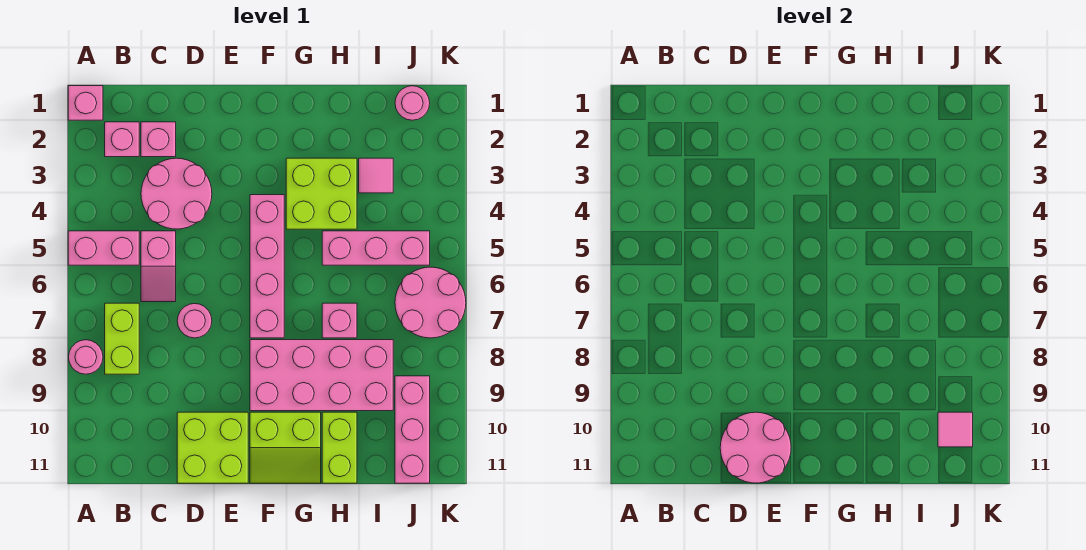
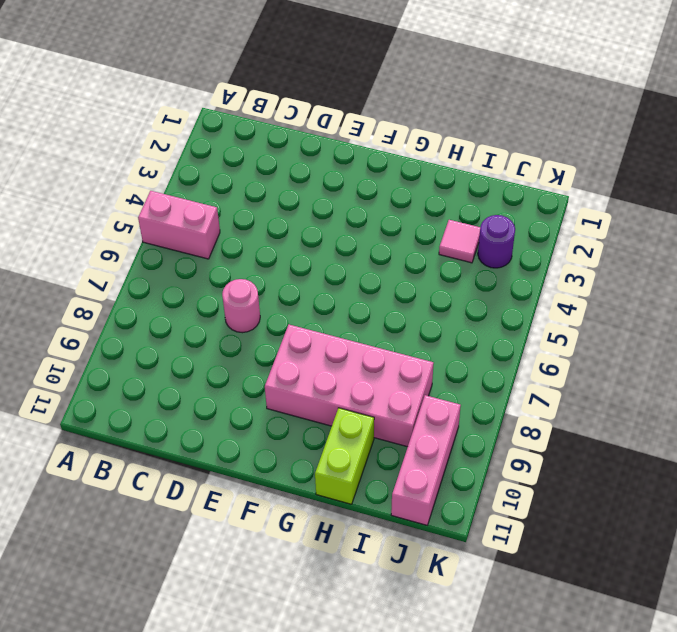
purple 1x1 round brick [478,215,515,268] -> none
none -> pink 1x1 brick [68,86,103,120]
none -> pink 1x1 round brick [69,340,103,374]
none -> pink 1x1 brick [105,122,139,157]

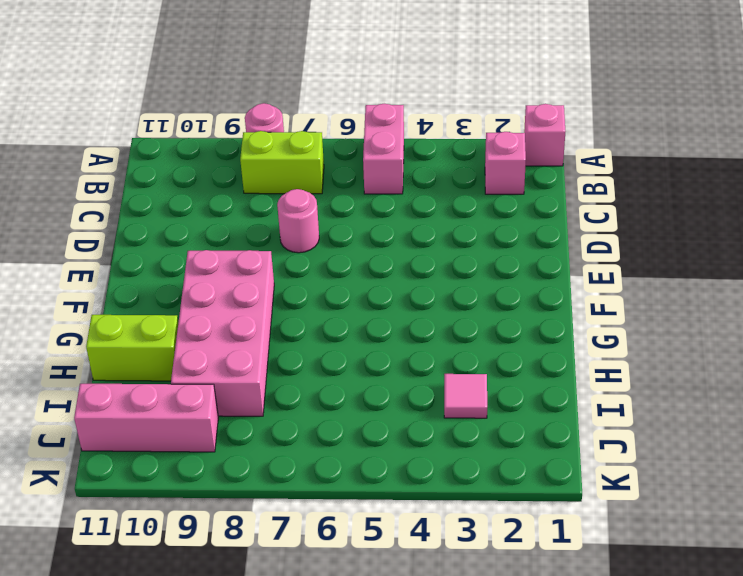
none -> pink 1x1 brick [141,122,176,157]
none -> pink 2x2 round brick [141,158,212,229]
none -> pink 1x2 slope [141,231,176,302]

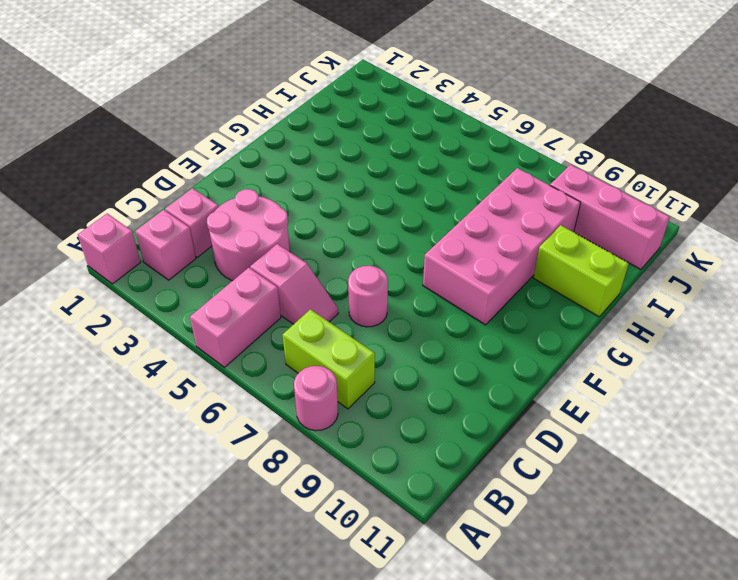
none -> lime 2x2 brick [177,412,248,483]
none -> pink 1x4 brick [250,195,284,338]
none -> lime 2x2 slope [250,412,321,483]

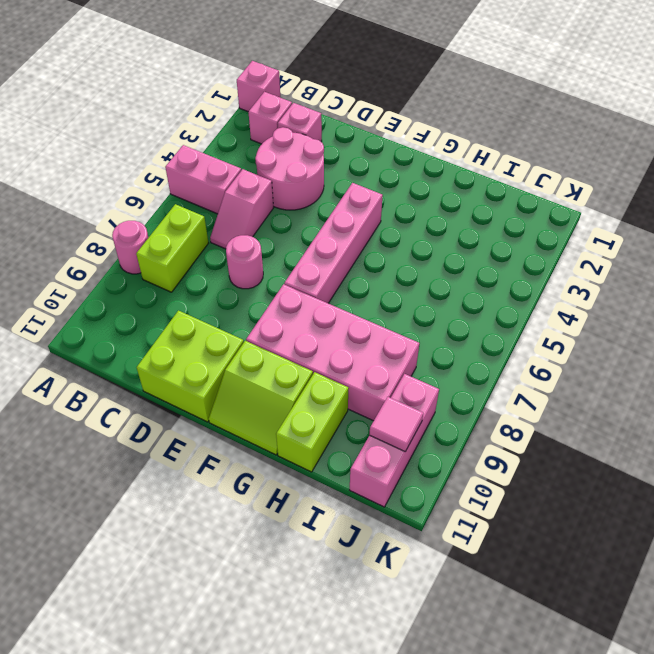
none -> lime 2x2 brick [286,158,357,229]
none -> pink 1x3 brick [322,231,430,265]
none -> pink 1x1 brick [322,303,357,338]

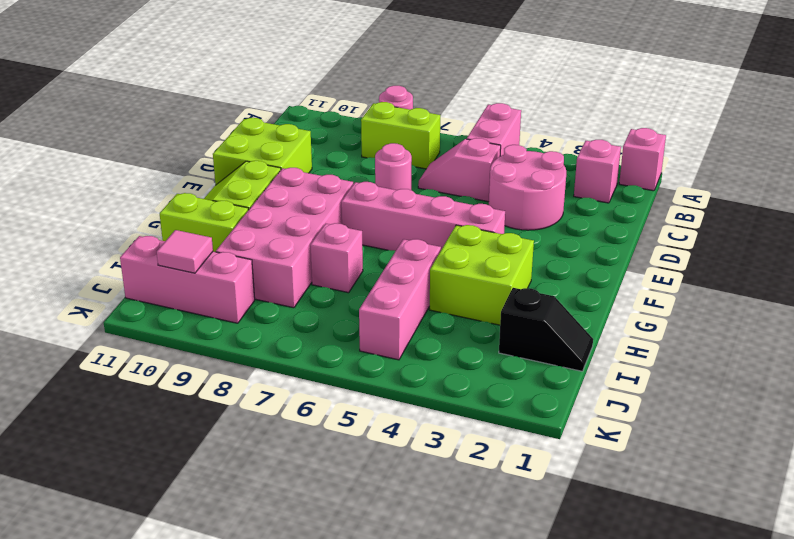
black 1x2 slope [499,288,593,371] -> none
none -> pink 1x1 brick [141,122,176,157]
none -> pink 1x1 tile [359,158,393,193]
none -> pink 1x1 round brick [395,86,430,120]

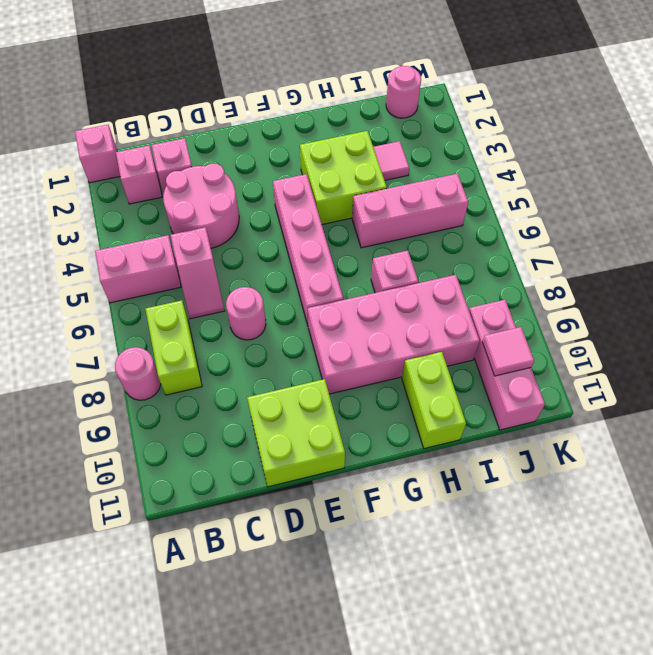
none -> lime 2x2 slope [250,412,321,483]
none -> pink 2x2 round brick [395,267,466,338]
none -> pink 2x2 round brick [720,412,791,483]

